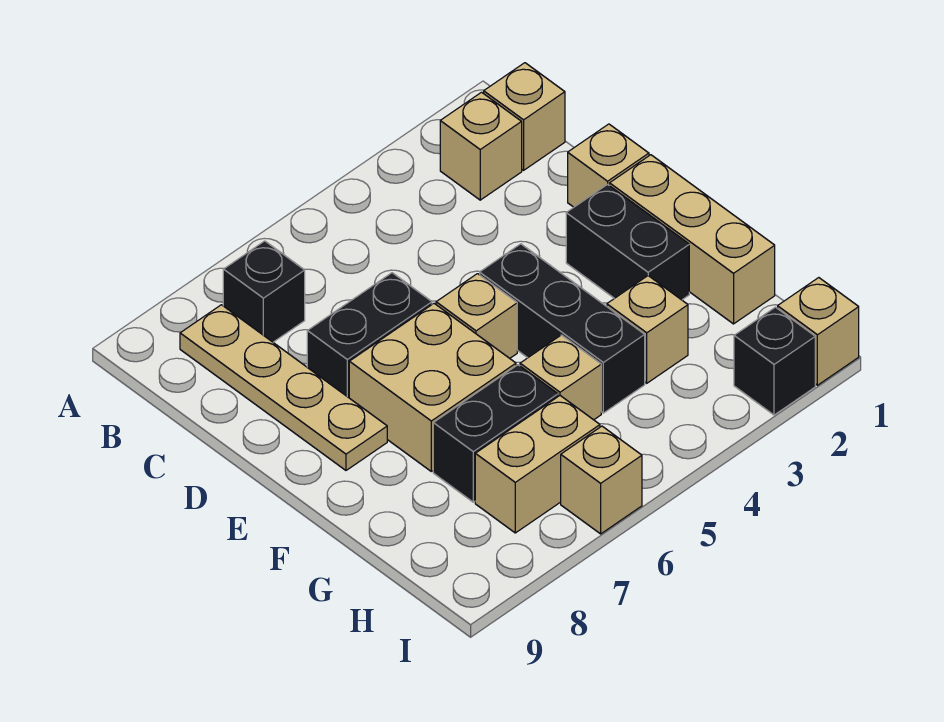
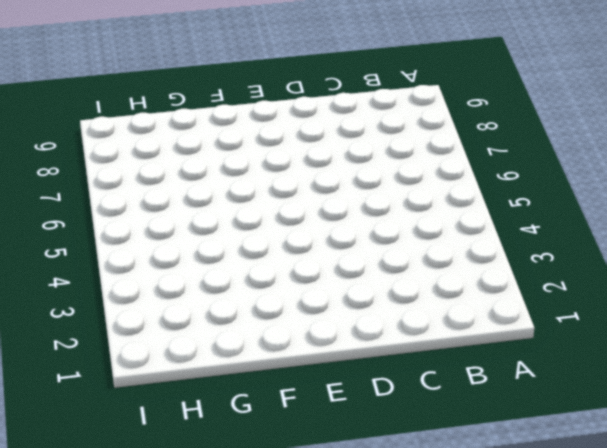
none -> tan 1x1 brick [484,63,565,170]
none -> tan 1x1 brick [440,92,522,200]
none -> black 1x1 brick [223,241,305,342]

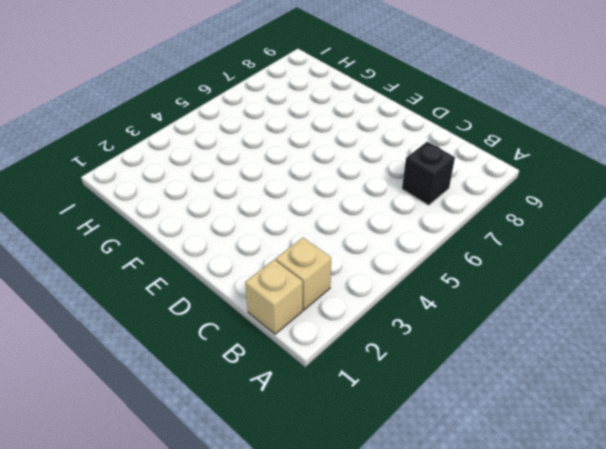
none -> tan 1x4 plate [180,305,387,470]
none -> tan 1x1 brick [568,124,649,207]
none -> black 1x2 brick [307,273,432,398]

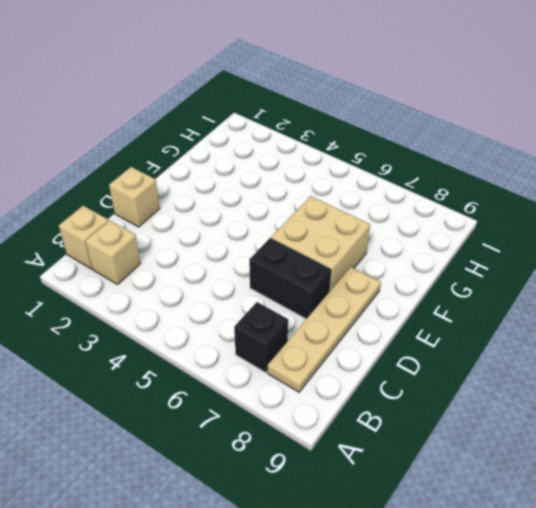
none -> tan 1x3 brick [610,155,775,324]
none -> black 1x2 brick [566,184,689,300]
none -> black 1x3 brick [480,244,645,413]

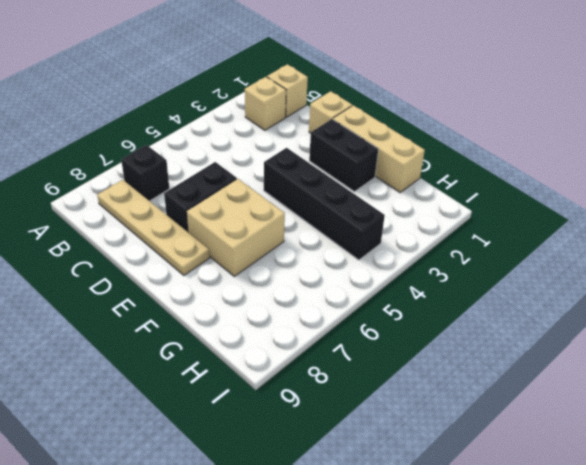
black 1x4 brick [264,148,385,260] -> black 1x3 brick [480,244,645,413]
none -> tan 1x1 brick [436,274,517,358]
none -> tan 1x1 brick [607,276,688,383]
none -> tan 1x1 brick [520,335,601,420]

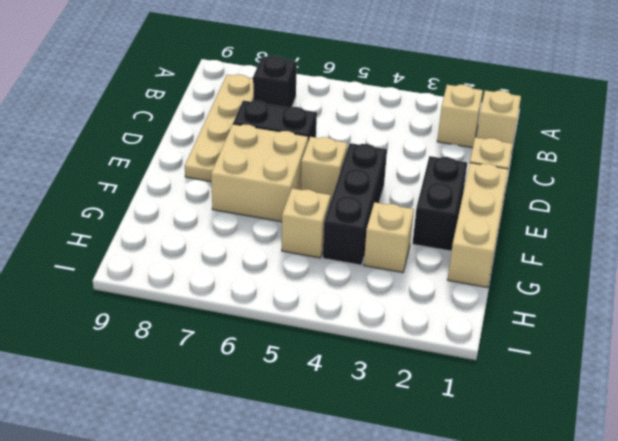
none -> black 1x2 brick [433,365,558,502]
none -> tan 1x2 brick [475,396,600,533]
none -> tan 1x1 brick [778,278,859,385]

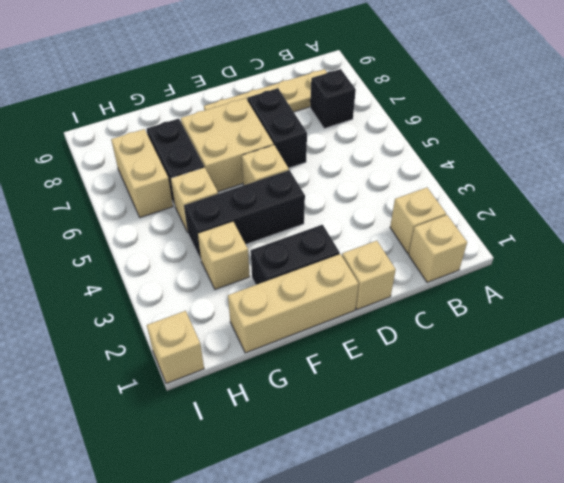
none -> black 1x1 brick [734,307,815,415]
none -> tan 1x1 brick [561,426,642,534]

